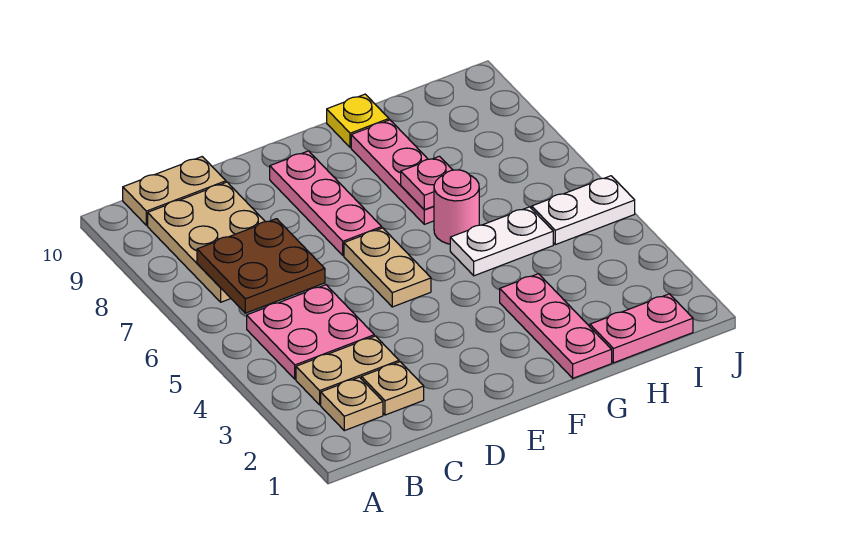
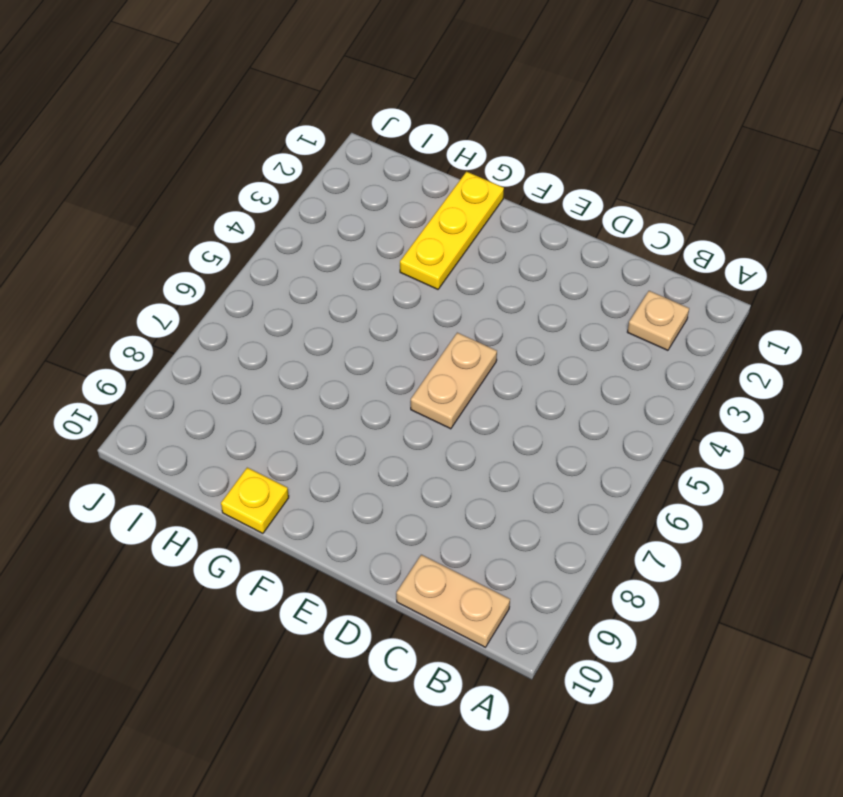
yellow 1x3 plate [400,172,504,289] -> pink 1x3 plate [500,274,612,378]
none -> tan 1x2 plate [296,336,399,405]
none -> pink 2x2 plate [247,285,374,379]
none -> tan 2x3 plate [148,182,265,302]

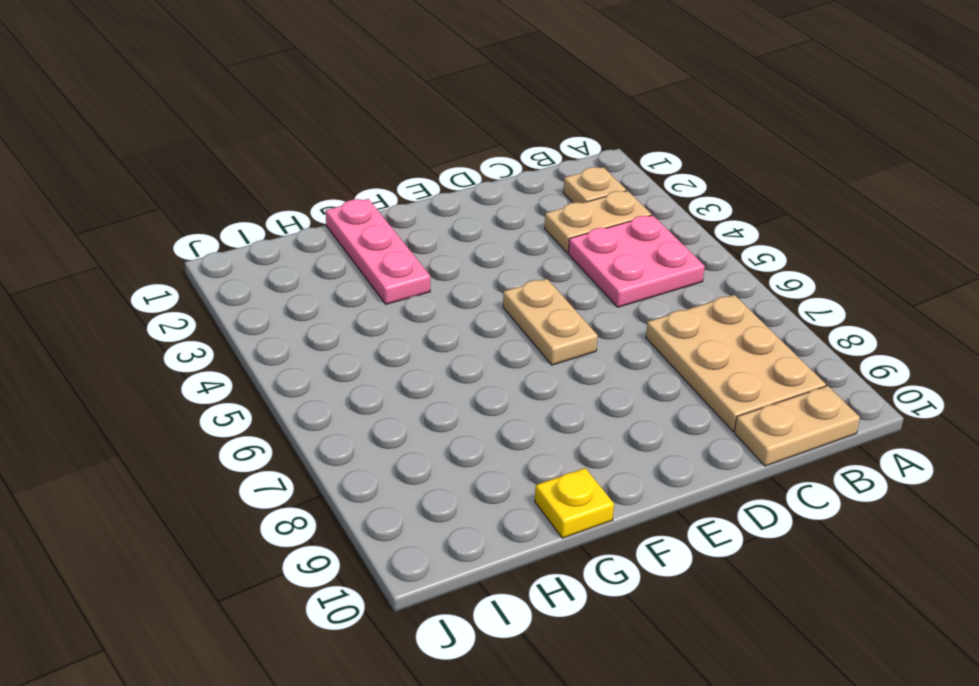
none -> tan 1x1 plate [361,362,424,415]
none -> pink 1x3 plate [270,151,382,256]
none -> white 1x2 plate [450,207,553,276]

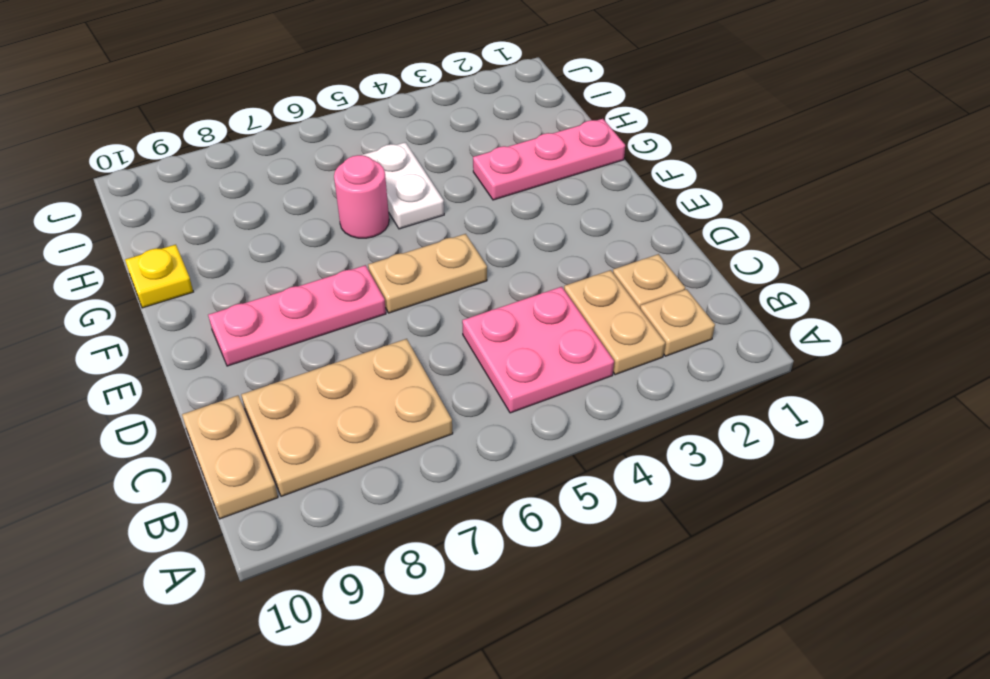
none -> pink 1x3 plate [351,120,434,224]
none -> pink 1x2 plate [590,294,693,363]
none -> white 1x2 plate [532,176,635,245]

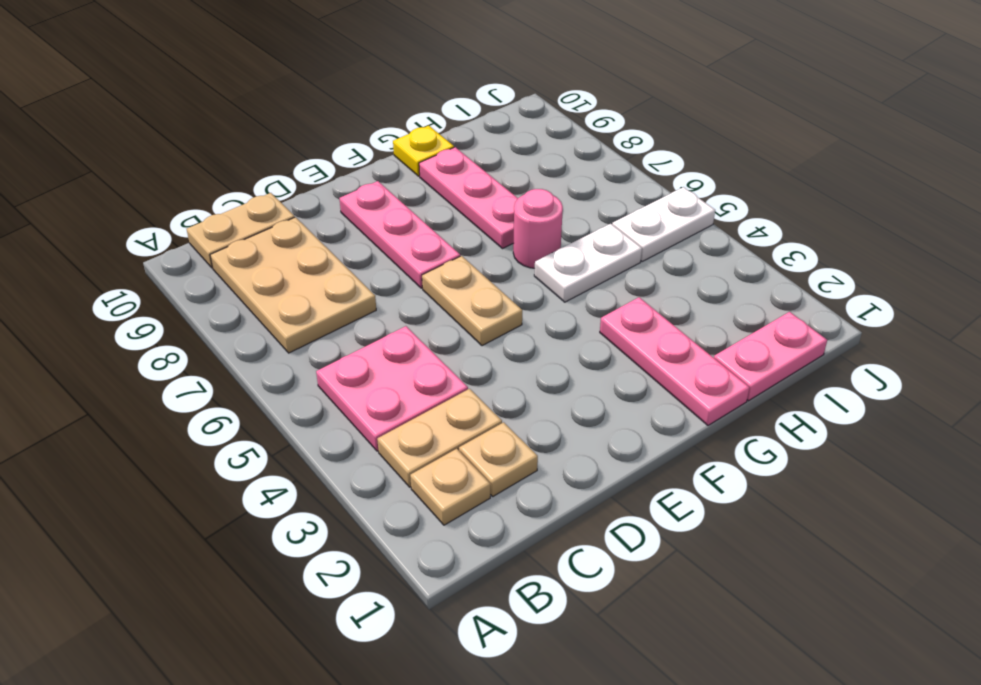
none -> brown 2x2 plate [197,219,325,313]
none -> pink 1x1 plate [401,156,452,210]

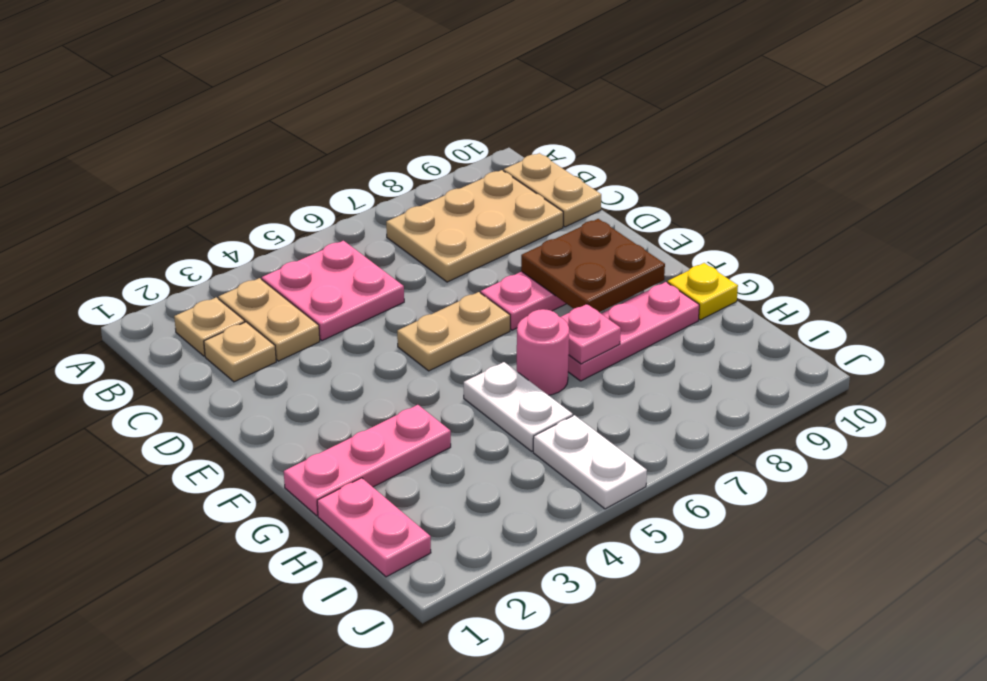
brown 2x2 plate [521,219,665,312] -> brown 2x2 plate moved to [197,219,325,313]

